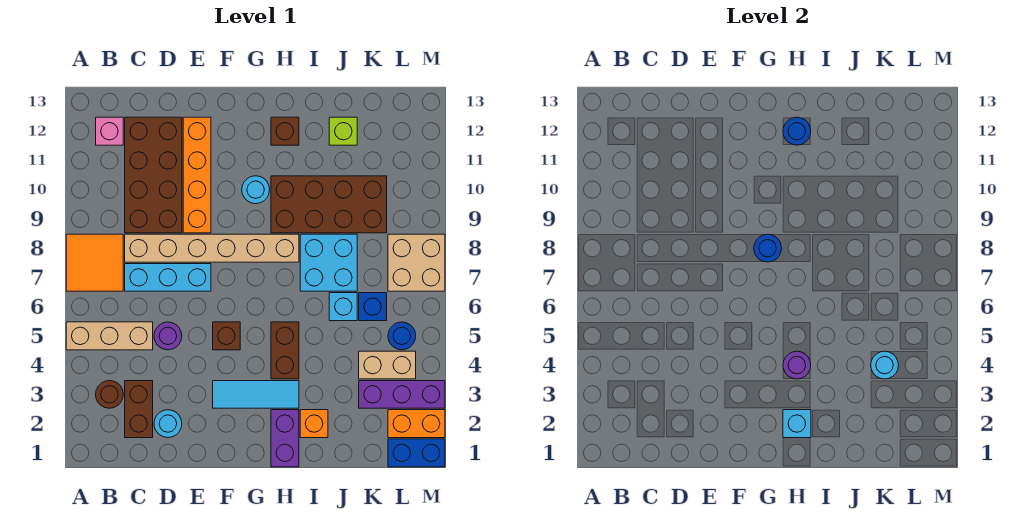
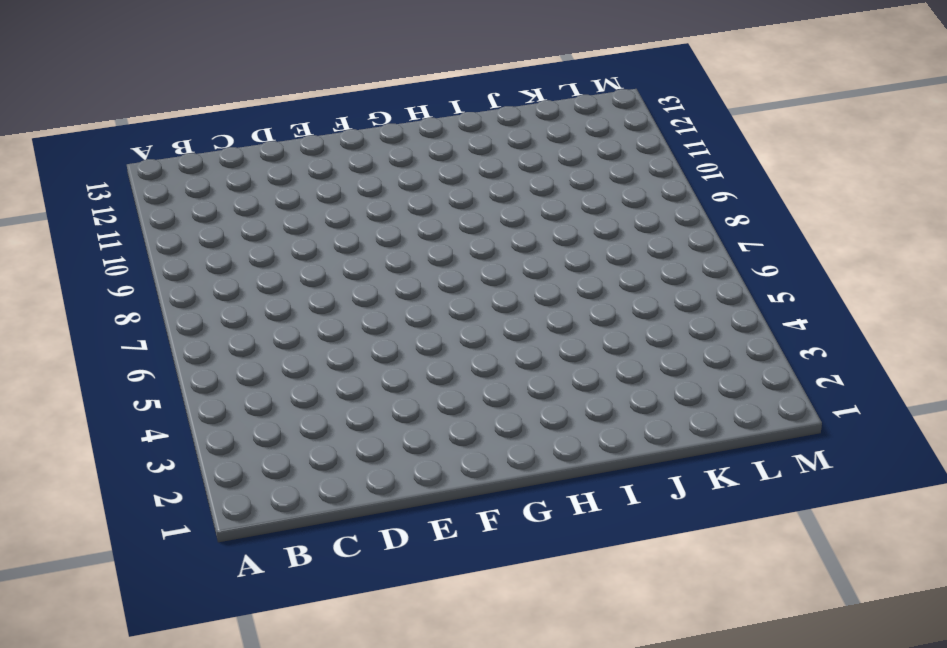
none -> tan 1x3 brick [66,322,153,350]
none -> orange 2x2 tile [66,234,123,291]
none -> brown 1x1 round brick [96,381,123,408]
none -> pink 1x1 brick [96,117,123,145]

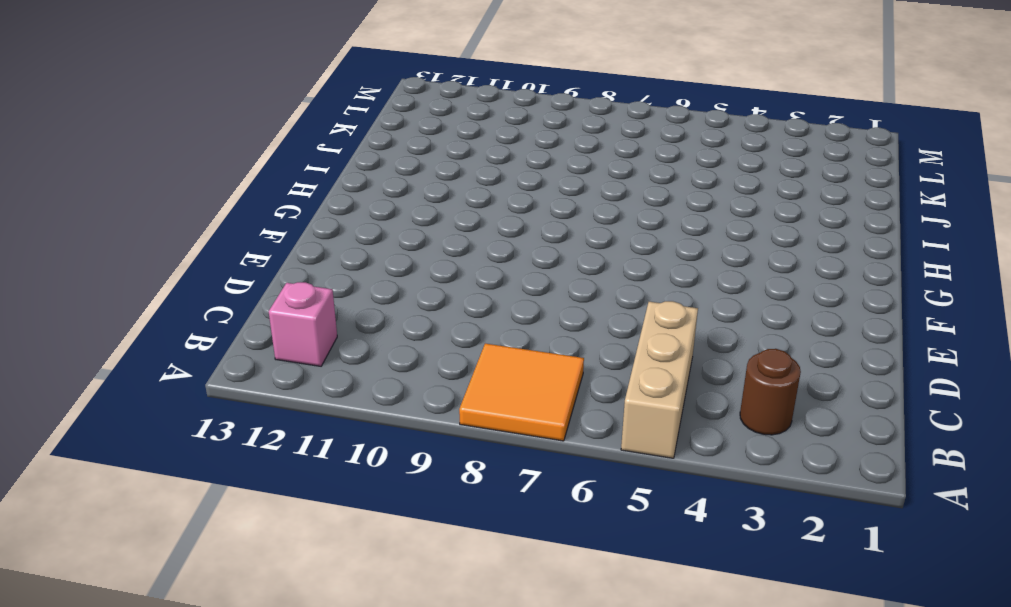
none -> brown 1x2 brick [125,381,153,438]
none -> cyan 1x3 brick [125,264,211,291]
none -> tan 1x6 brick [125,234,299,262]
none -> brown 2x4 brick [125,117,182,233]

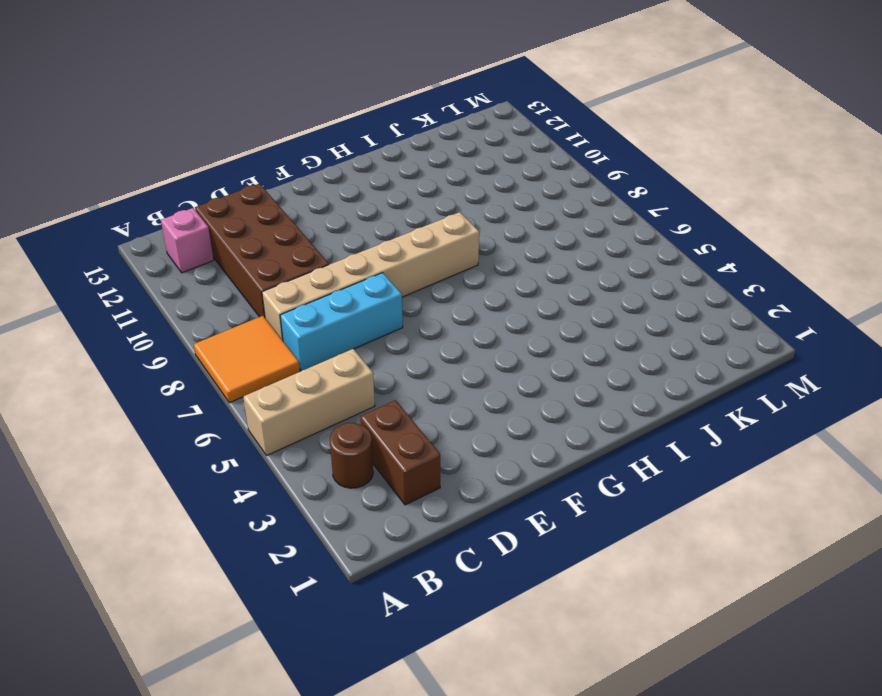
none -> cyan 1x1 round brick [154,410,182,438]
none -> purple 1x1 round brick [154,322,182,350]
none -> orange 1x4 brick [183,117,211,233]
none -> cyan 1x3 tile [213,381,299,408]

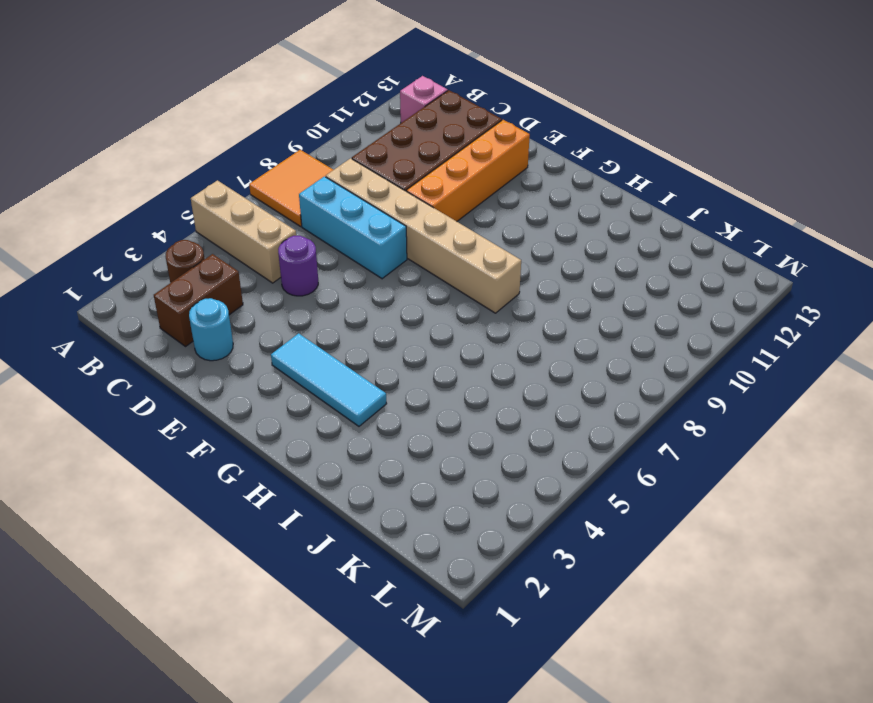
none -> brown 1x1 brick [213,322,240,350]
none -> cyan 1x1 round brick [242,176,270,204]
none -> purple 1x2 brick [271,410,299,467]
none -> brown 1x2 brick [271,322,299,379]

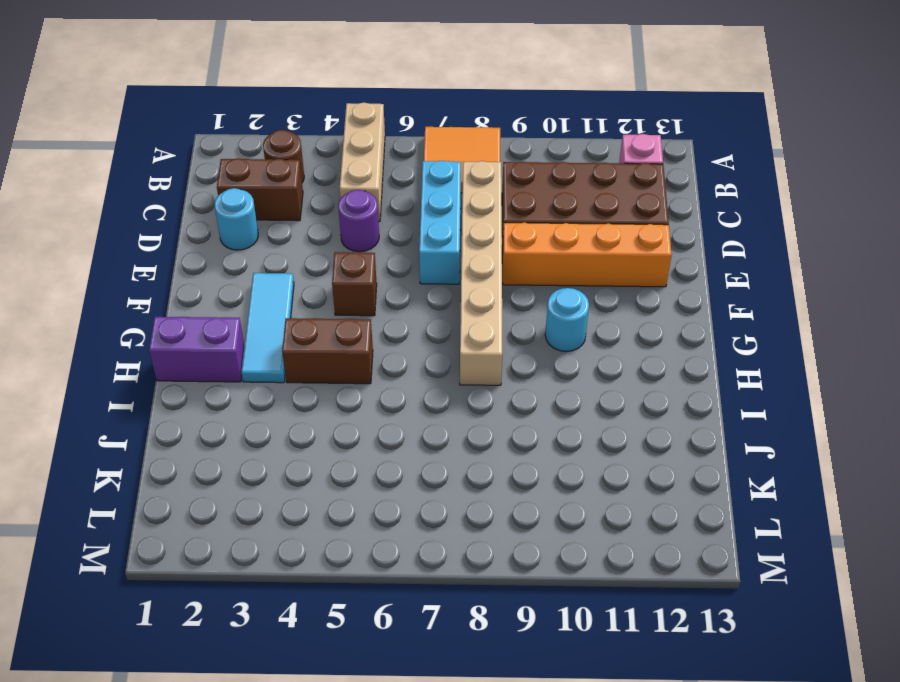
none -> brown 2x4 brick [271,176,387,233]
none -> brown 1x1 brick [271,117,299,145]
none -> orange 1x1 brick [300,410,328,438]
none -> cyan 2x2 brick [300,234,357,291]

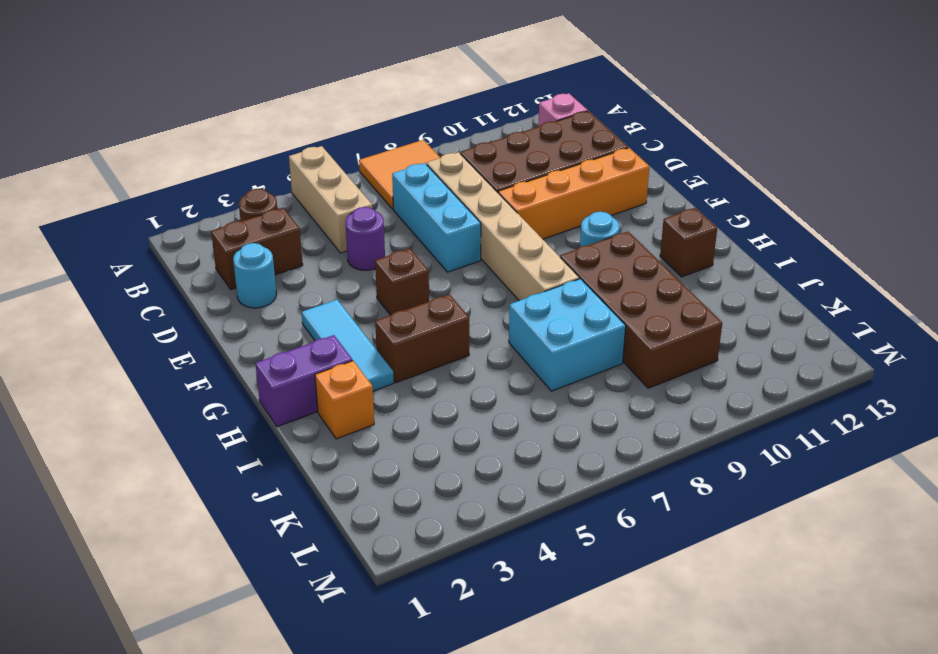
none -> cyan 1x1 brick [329,293,357,321]
none -> lime 1x1 brick [329,117,357,145]
none -> purple 1x3 brick [359,381,445,408]
none -> tan 1x2 brick [359,351,416,379]

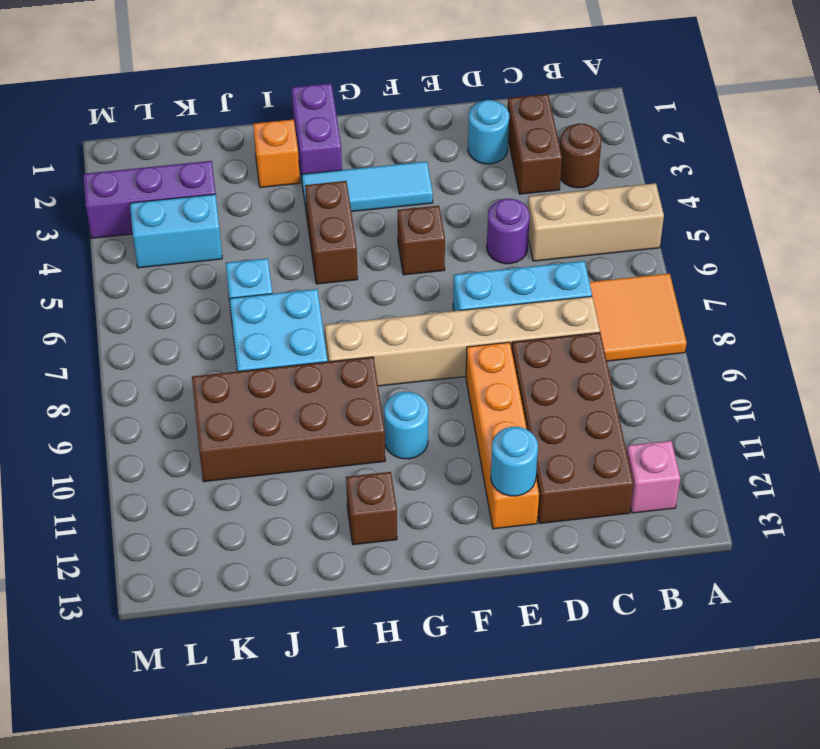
cyan 1x1 round brick [491,427,538,496] -> cyan 1x1 round brick moved to [871,351,899,379]
cyan 1x2 brick [130,194,222,268] -> tan 1x2 brick [359,351,416,379]
none -> lime 1x1 brick [329,117,357,145]
none -> blue 1x1 brick [359,293,387,321]
none -> blue 1x2 brick [388,439,445,467]
none -> orange 1x2 brick [388,410,445,438]

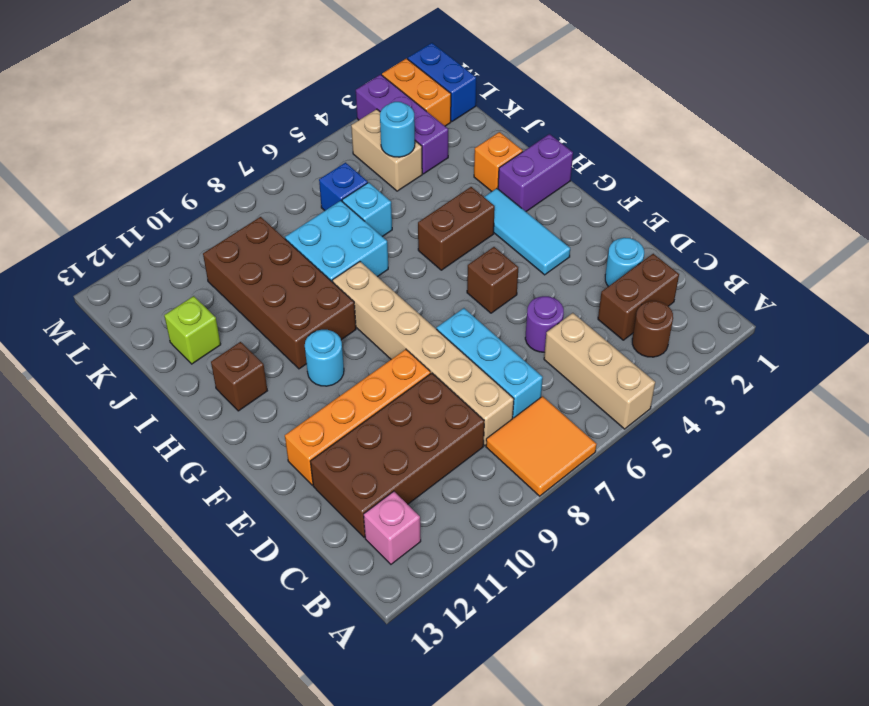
none -> blue 1x1 round brick [388,322,416,350]
none -> tan 2x2 brick [388,234,445,291]
none -> blue 1x1 round brick [754,234,782,262]
none -> cyan 1x1 brick [783,410,811,438]

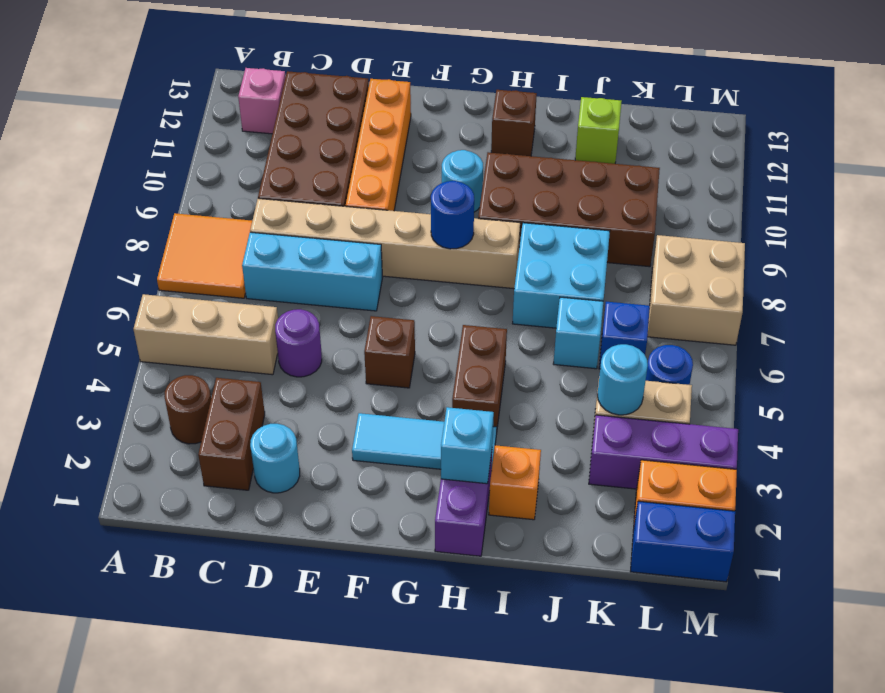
none -> purple 1x1 round brick [783,351,811,379]
none -> blue 1x1 round brick [783,117,811,145]

